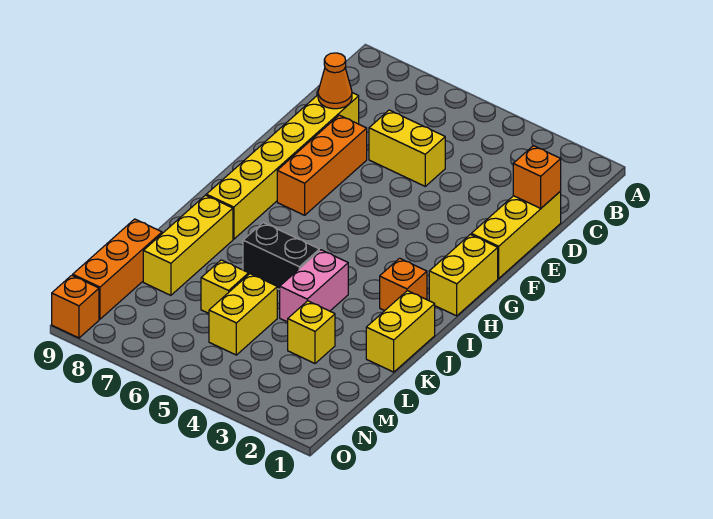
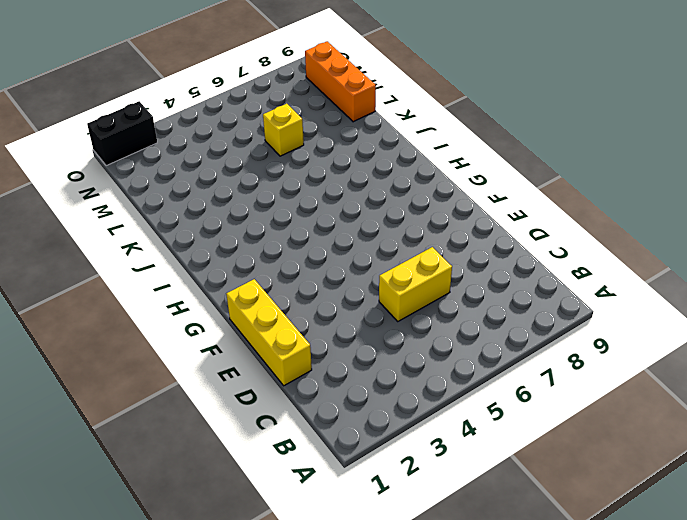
black 1x2 brick [87,101,157,166] -> black 1x2 brick moved to [243,223,319,290]
none -> yellow 1x6 brick [206,93,359,239]
none -> orange 1x3 brick [277,115,367,215]
none -> yellow 1x2 brick [429,234,498,316]

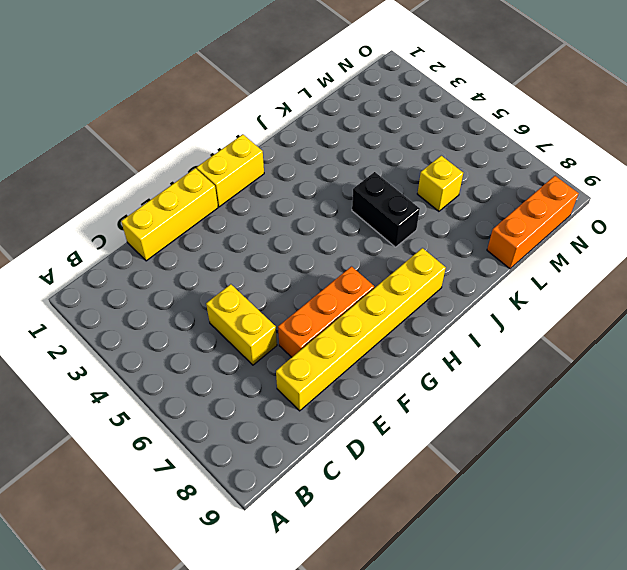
none -> orange 1x1 brick [380,258,427,311]
none -> yellow 1x2 brick [366,291,435,372]
none -> pink 1x2 brick [280,250,348,322]

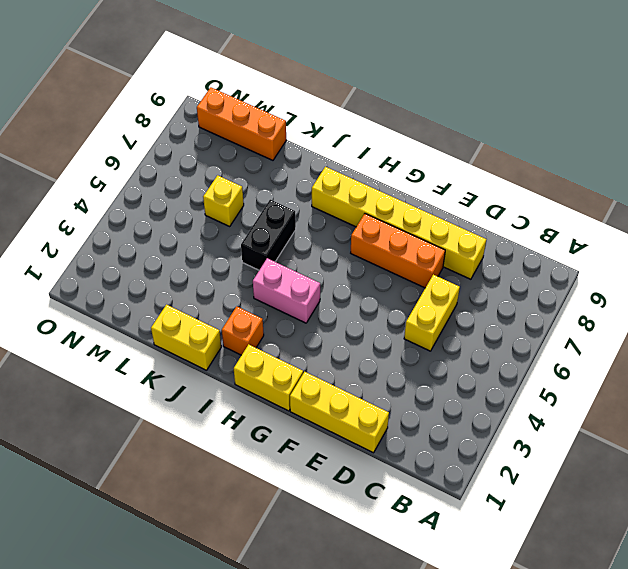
pink 1x2 brick [253,258,320,323] -> pink 1x2 brick moved to [280,250,348,322]
none -> yellow 1x3 brick [143,195,233,295]
none -> yellow 1x1 brick [288,301,335,363]
none -> yellow 1x2 brick [209,274,277,355]

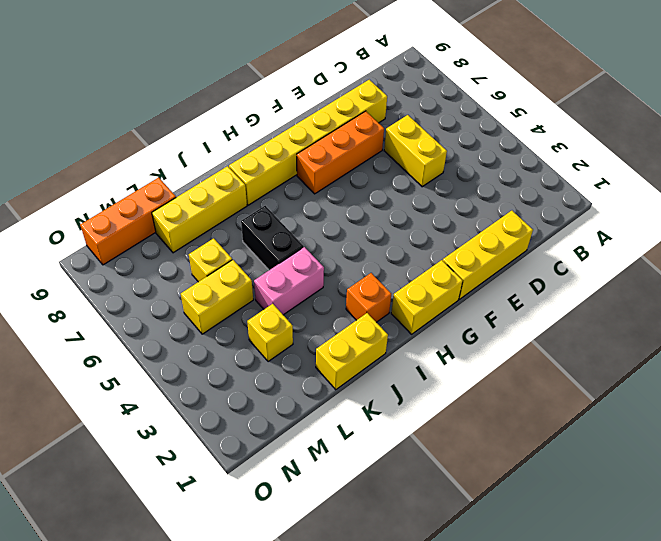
none -> orange 1x1 brick [52,275,99,338]
none -> orange 1x1 brick [513,146,561,208]
none -> orange 1x1 cone [318,53,352,109]

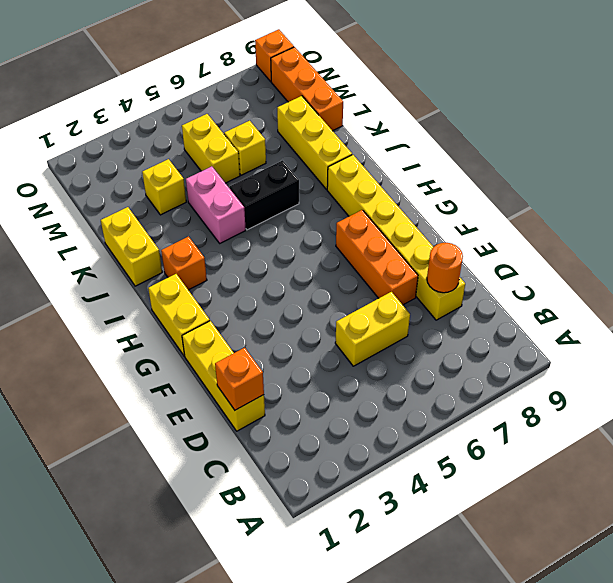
orange 1x1 round brick [427,243,463,293] -> orange 1x1 cone [318,53,352,109]

